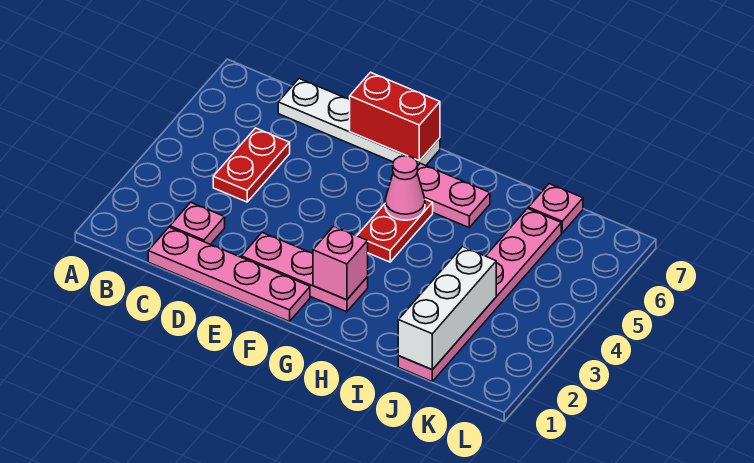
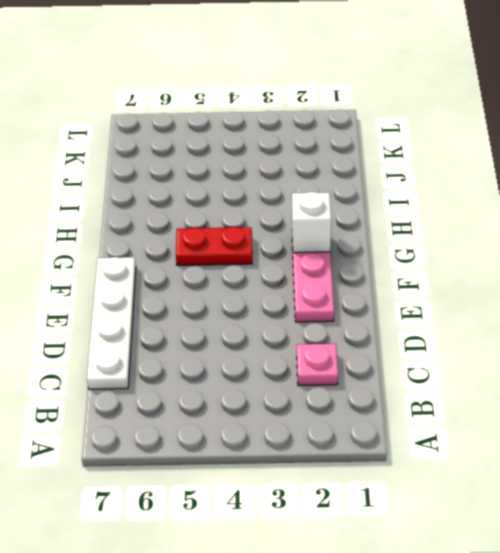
white 1x1 brick [292,192,331,253] -> pink 1x1 brick [313,226,368,300]
none -> pink 1x4 plate [148,227,310,322]
none -> red 1x2 plate [213,128,290,202]
none -> pink 1x2 plate [417,163,490,227]

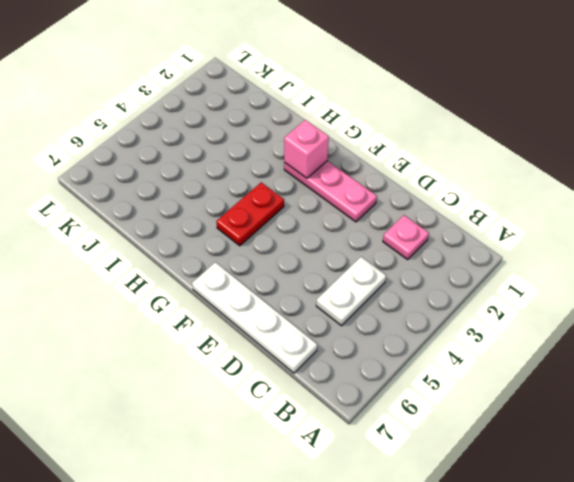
white 1x2 plate [316,257,386,326] -> red 1x2 plate [213,128,290,202]
none -> pink 1x4 plate [148,227,310,322]
none -> pink 1x2 plate [417,163,490,227]
none -> pink 1x6 plate [398,208,561,381]

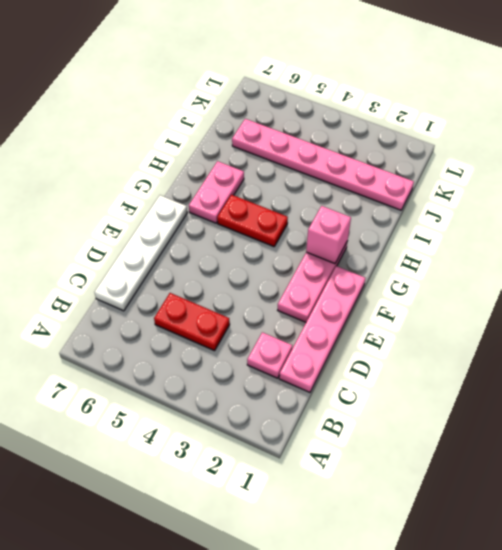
none -> pink 1x1 plate [528,184,583,233]
none -> red 1x2 brick [350,72,440,161]
none -> pink 1x1 cone [385,156,425,220]

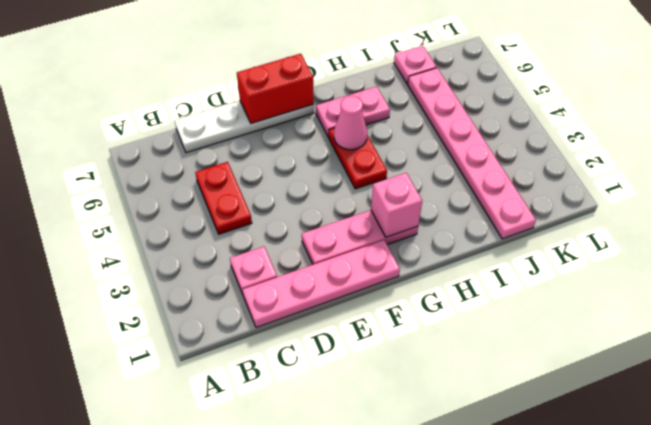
none -> white 1x3 brick [398,247,496,370]

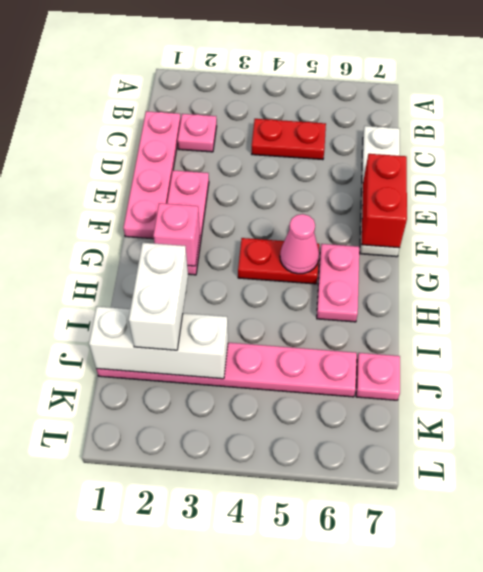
white 1x2 brick [129,243,188,350] -> none

